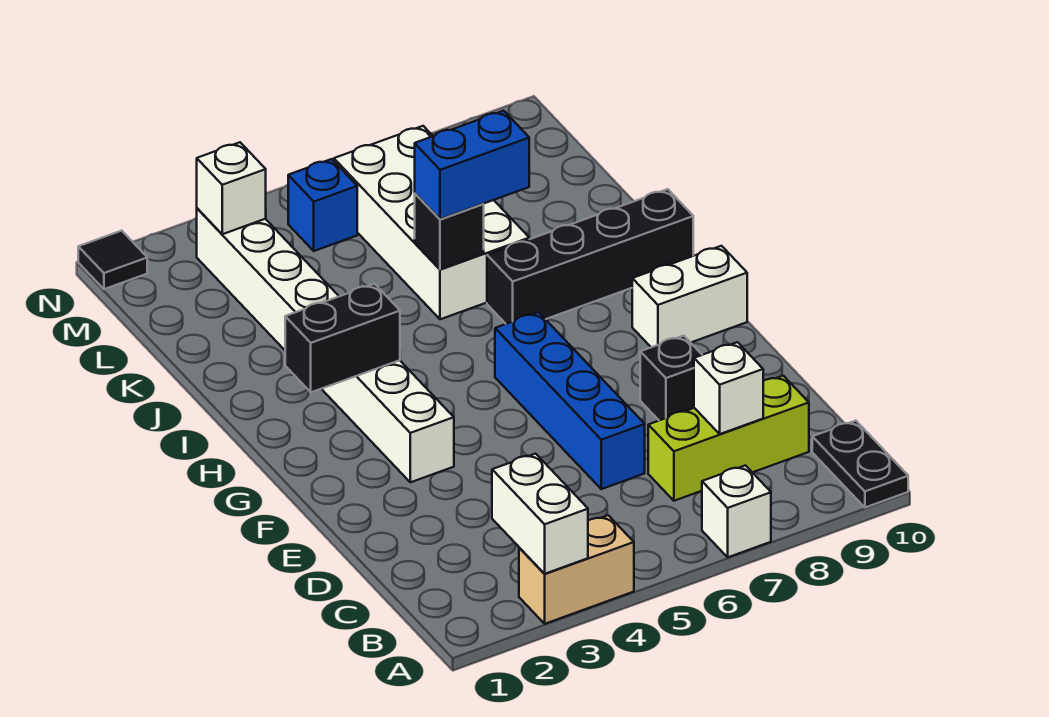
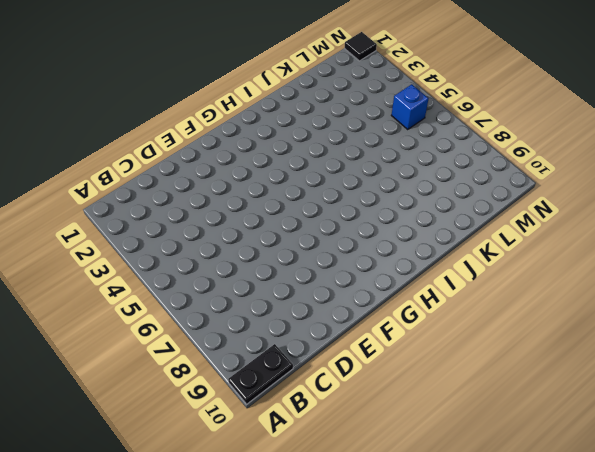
none -> tan 1x2 brick [519,515,634,624]
none -> white 1x1 brick [702,465,771,557]
none -> lime 1x3 brick [648,376,809,501]

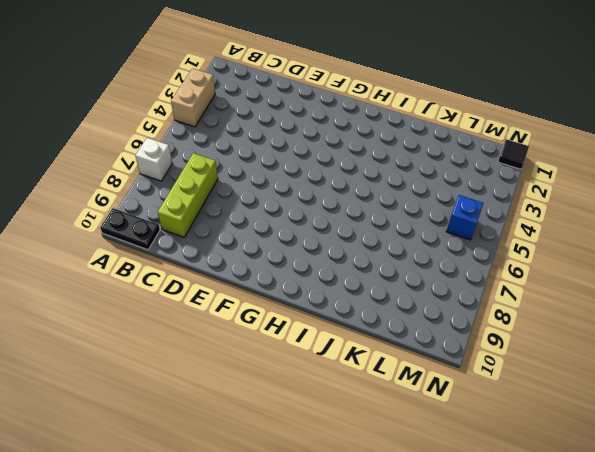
none -> blue 1x4 brick [495,312,645,489]
none -> black 1x1 brick [640,336,702,420]
none -> white 1x8 brick [197,208,454,482]

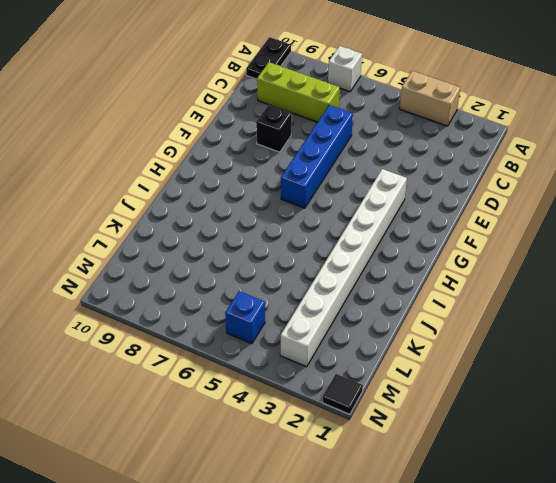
none -> white 1x2 brick [632,246,747,347]
none -> black 1x4 brick [487,189,693,324]
none -> white 2x4 brick [334,126,529,319]

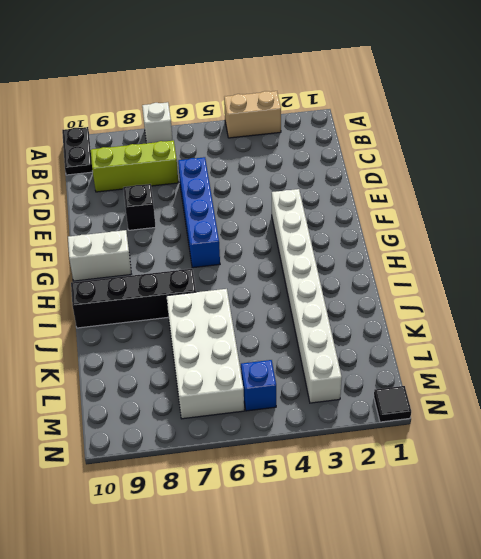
none -> white 1x2 brick [492,454,588,574]
none -> white 1x1 brick [694,342,763,434]
none -> black 1x2 brick [285,284,400,392]

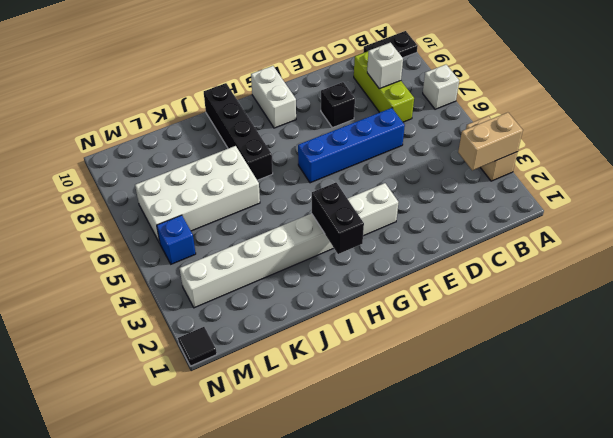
tan 1x2 brick [458,112,523,170] -> white 1x2 brick [492,454,588,574]
none -> black 1x1 brick [415,194,484,269]
none -> white 1x1 brick [197,142,266,234]
none -> blue 1x2 brick [415,111,529,219]

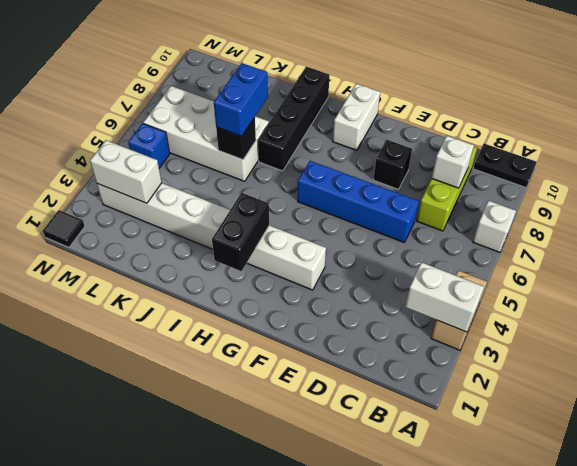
white 1x2 brick [90,140,162,203] -> white 1x1 brick [197,142,266,234]

